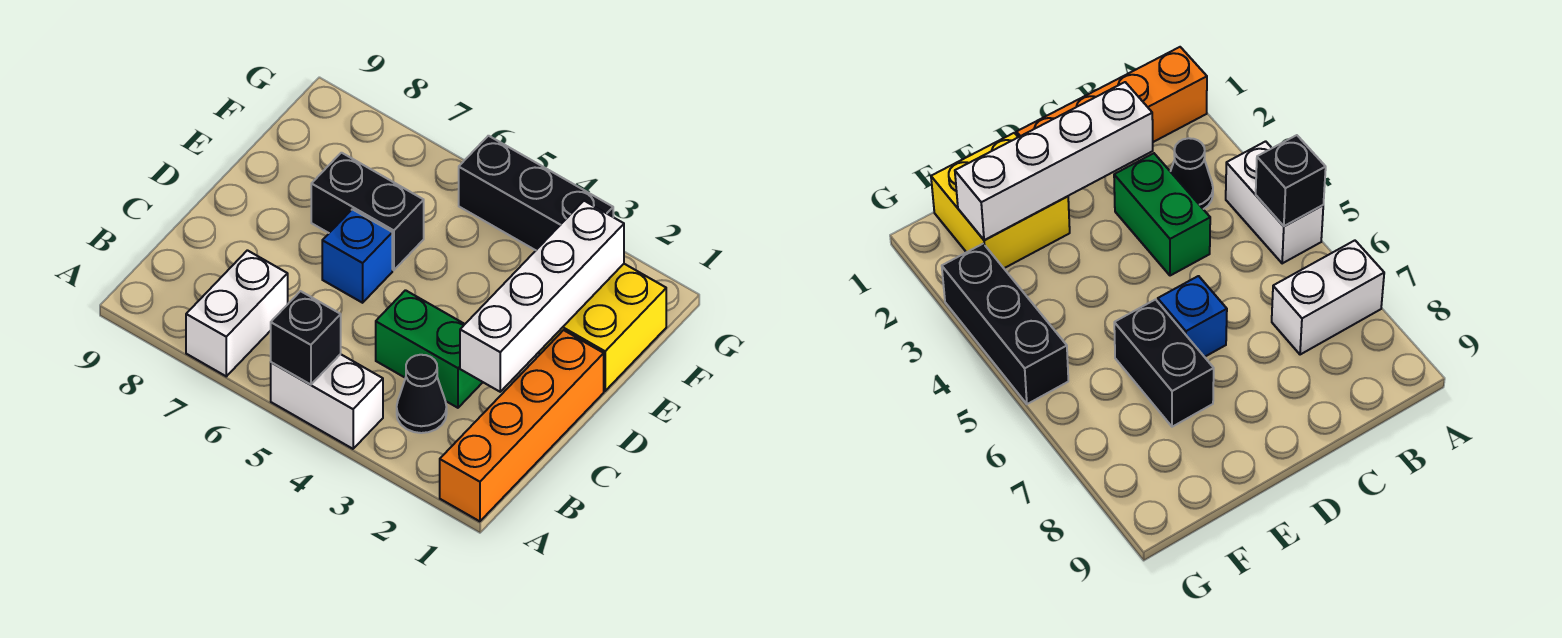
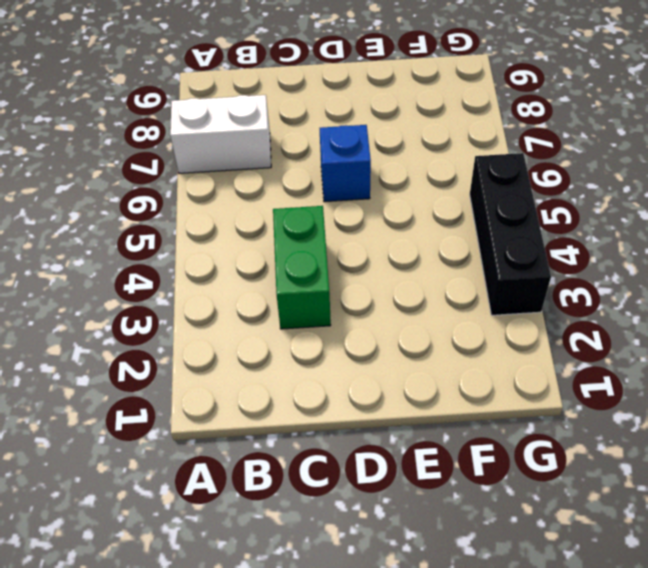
none -> orange 1x4 brick [440,330,604,521]
none -> white 1x2 brick [271,354,383,449]

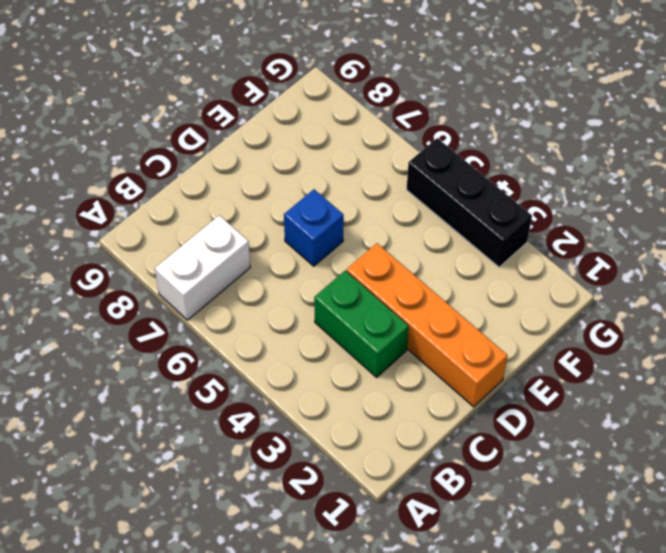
orange 1x4 brick [347,243,508,407] -> orange 1x4 brick turned to [440,330,604,521]
none -> white 1x2 brick [271,354,383,449]
none -> black 1x1 cone [397,355,447,433]

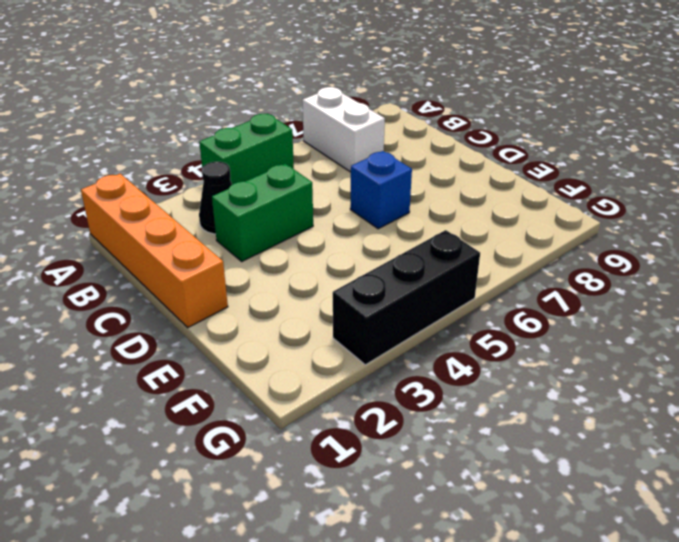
green 1x2 brick [199,114,294,184] -> white 1x2 brick [271,354,383,449]
none -> yellow 2x2 brick [538,264,666,391]
none -> black 1x2 brick [311,153,424,270]

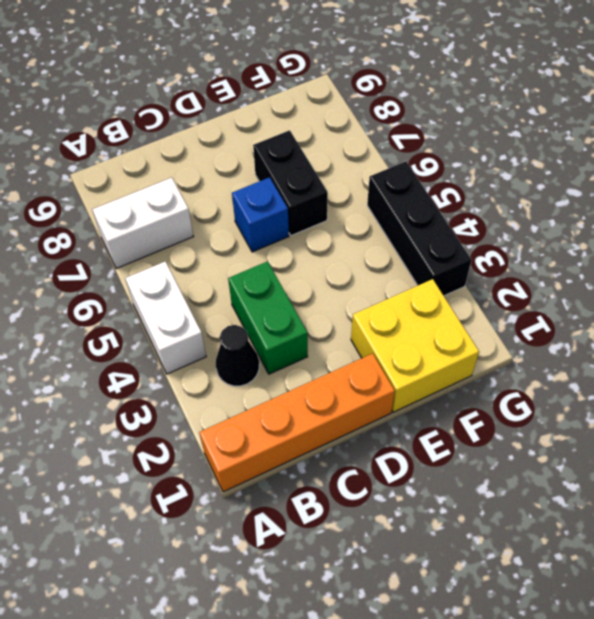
none -> black 1x1 brick [271,291,341,385]
none -> white 1x4 brick [460,201,624,392]

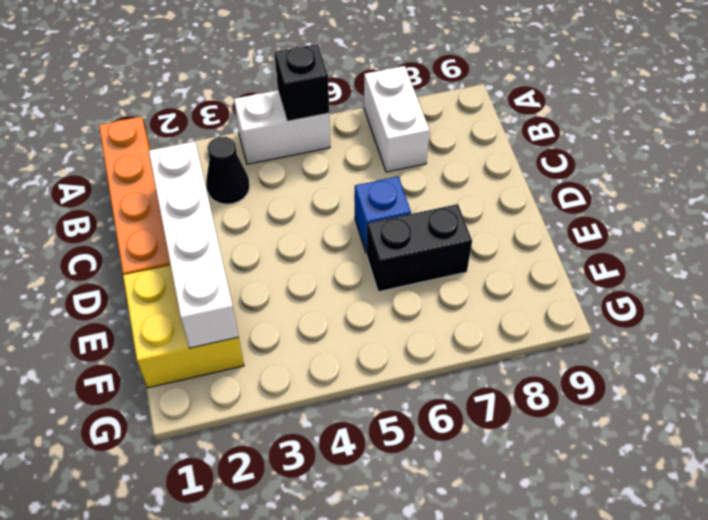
none -> green 1x2 brick [376,290,483,408]
none -> black 1x3 brick [459,136,613,250]

